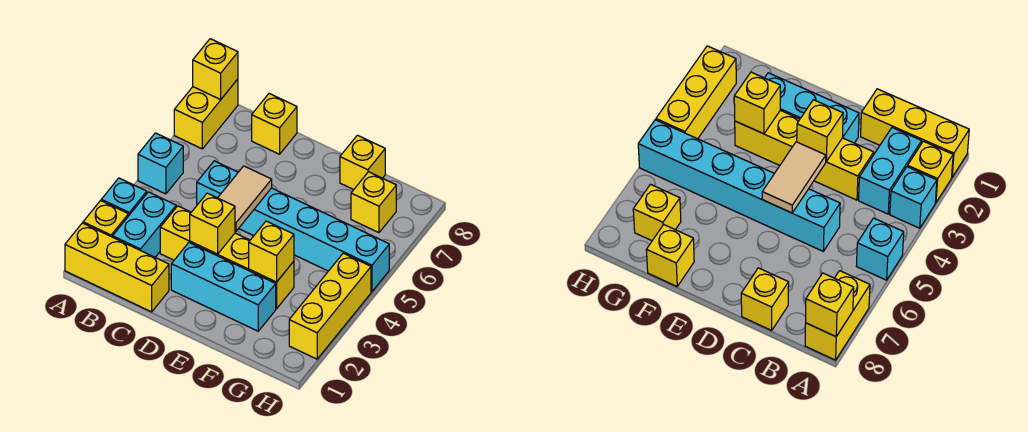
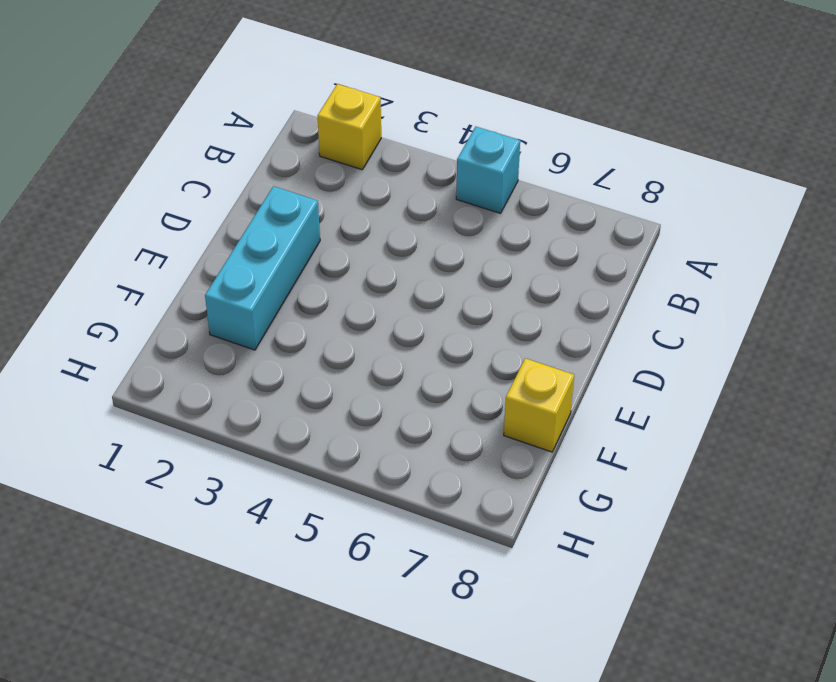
none -> yellow 1x3 brick [65,223,169,312]
none -> cyan 1x1 brick [101,178,147,215]
none -> yellow 1x2 brick [174,79,238,149]

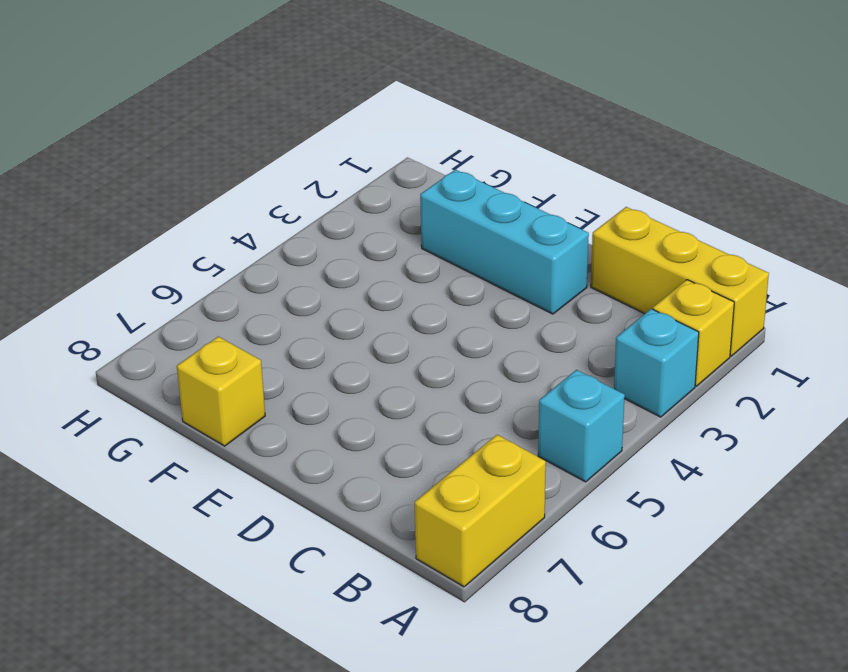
none -> cyan 1x2 brick [113,192,176,257]
none -> yellow 1x4 brick [160,206,294,309]
none -> cyan 1x6 brick [197,161,389,292]

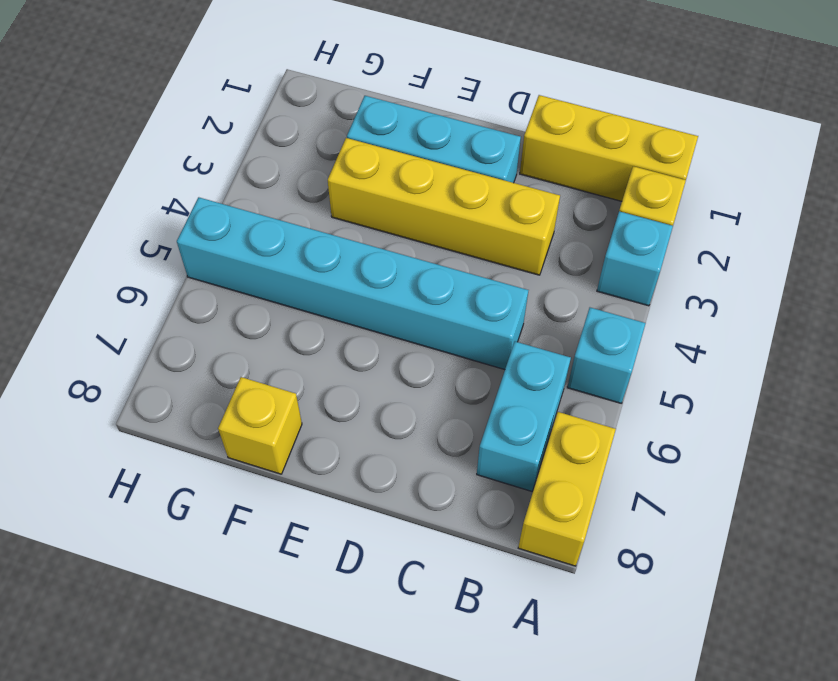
cyan 1x2 brick [477,342,571,491] -> cyan 1x2 brick moved to [113,192,176,257]
none -> yellow 1x1 brick [252,94,297,154]
none -> yellow 1x1 brick [351,172,396,233]
none -> yellow 1x3 brick [289,253,371,359]

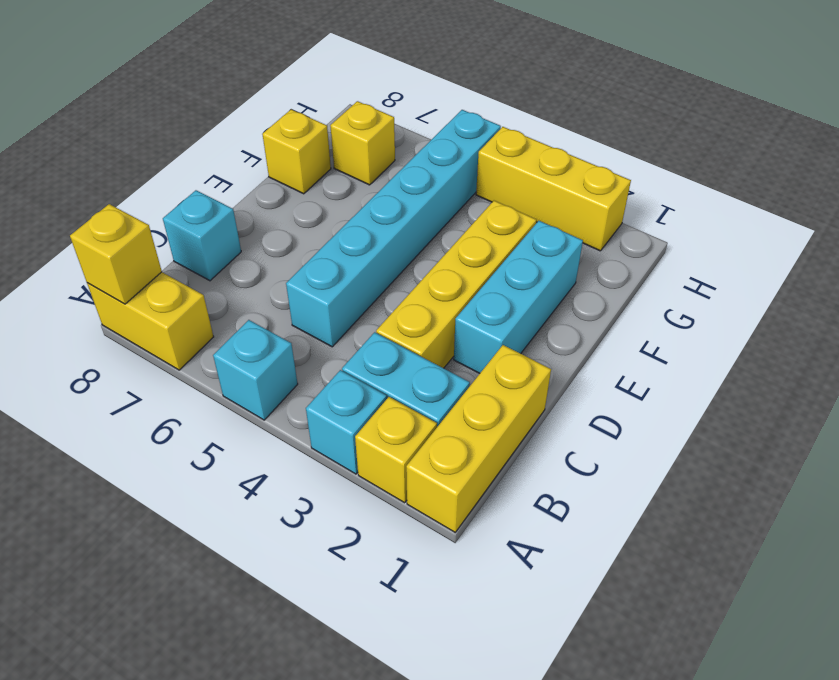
cyan 1x1 brick [163,190,241,281] -> yellow 1x1 brick [252,94,297,154]
none -> yellow 1x1 brick [190,193,235,254]
none -> tan 1x2 tile [218,166,272,232]
none -> yellow 1x1 brick [249,221,294,282]

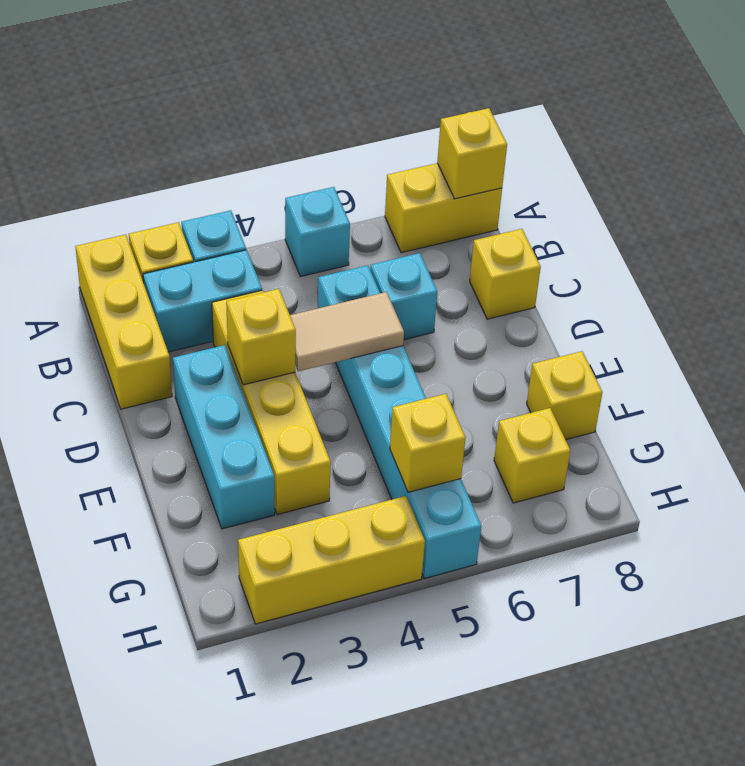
cyan 1x1 brick [370,253,437,340] -> none
yellow 1x1 brick [390,394,465,492] -> yellow 1x1 brick moved to [249,221,294,282]

